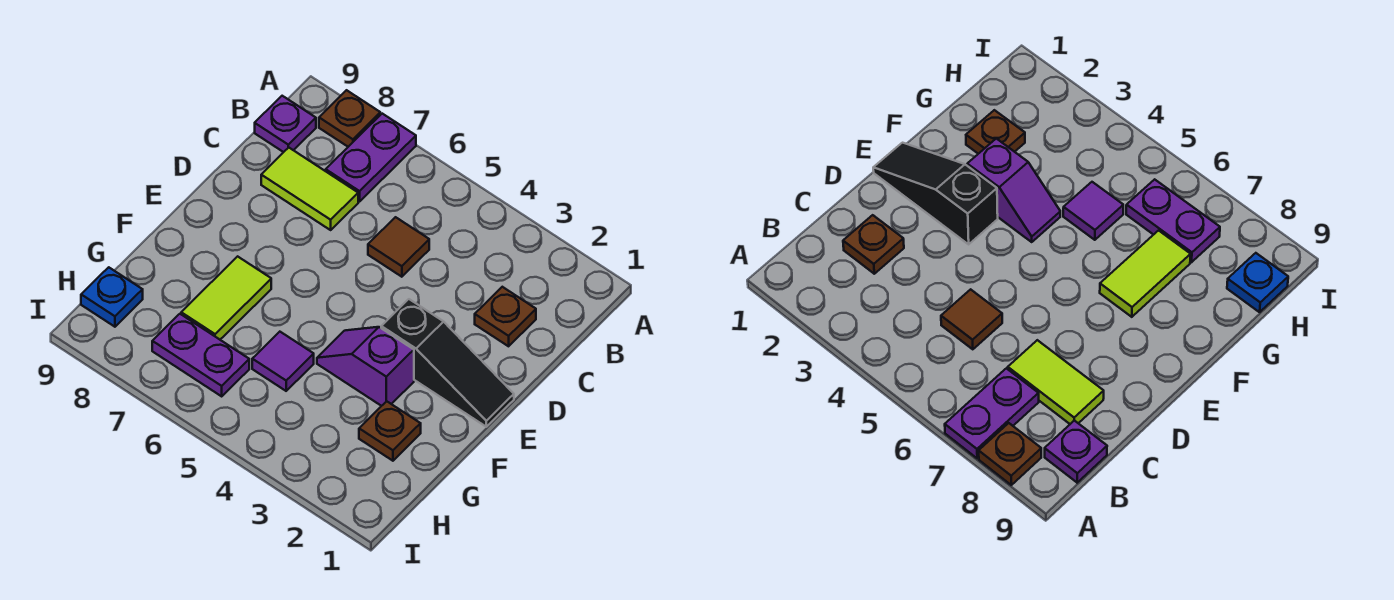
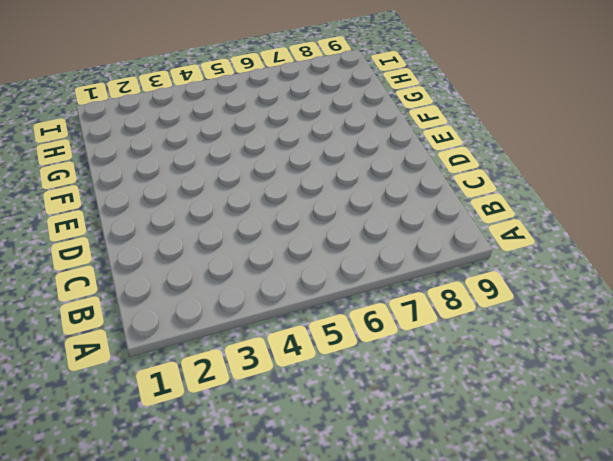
none -> purple 1x2 plate [326,114,416,202]
none -> brown 1x1 plate [319,90,380,147]
none -> purple 1x1 plate [255,96,316,152]

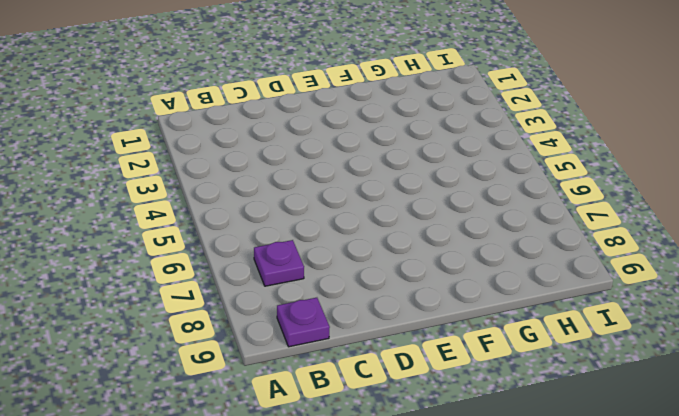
purple 1x1 plate [254,240,304,286] -> purple 1x2 plate [326,114,416,202]
none -> brown 1x1 plate [319,90,380,147]
none -> brown 1x1 plate [475,287,536,346]
none -> brown 1x1 tile [368,217,429,277]

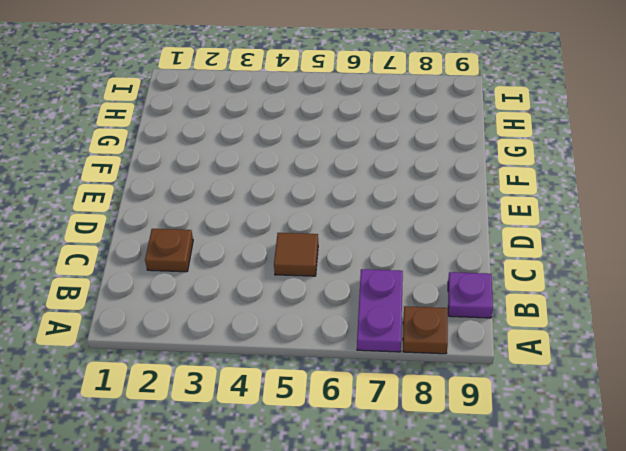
none -> lime 1x2 tile [261,148,358,230]
none -> black 1x3 slope [381,299,514,427]
none -> purple 1x2 slope [317,327,414,406]

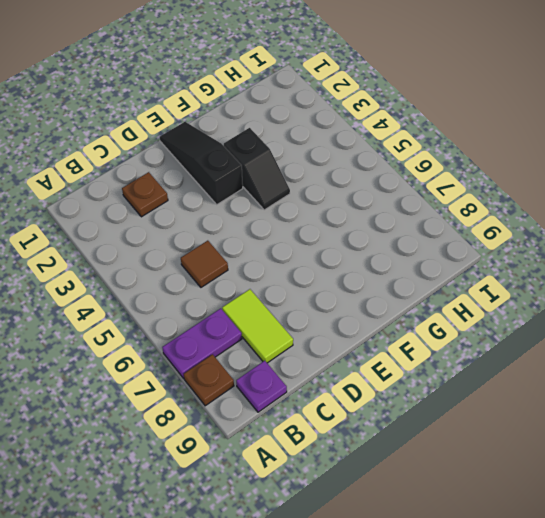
black 1x2 slope [224,128,290,210] -> purple 1x2 slope [317,327,414,406]
none -> lime 1x2 tile [181,256,271,339]
none -> brown 1x1 plate [359,401,421,461]
none -> purple 1x1 tile [252,332,314,391]

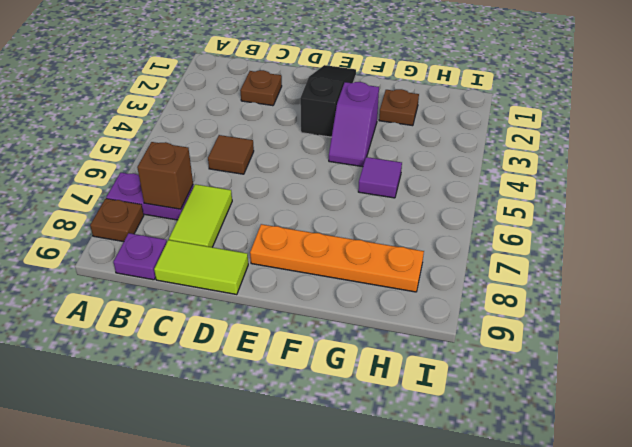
brown 1x1 brick [137,142,193,209] -> none
lime 1x2 tile [154,240,248,295] -> lime 1x2 tile moved to [181,256,271,339]
orange 1x4 plate [250,224,424,292] -> none
none -> purple 1x2 plate [152,314,249,396]
none -> blue 1x1 plate [81,267,143,327]

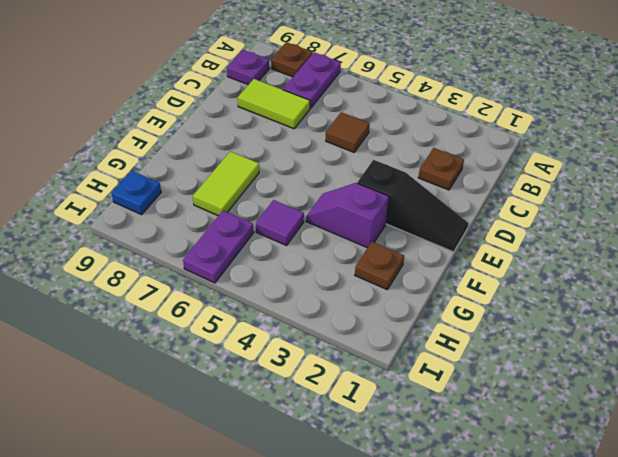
purple 1x2 plate [183,211,254,283] -> purple 1x2 plate turned to [152,314,249,396]

